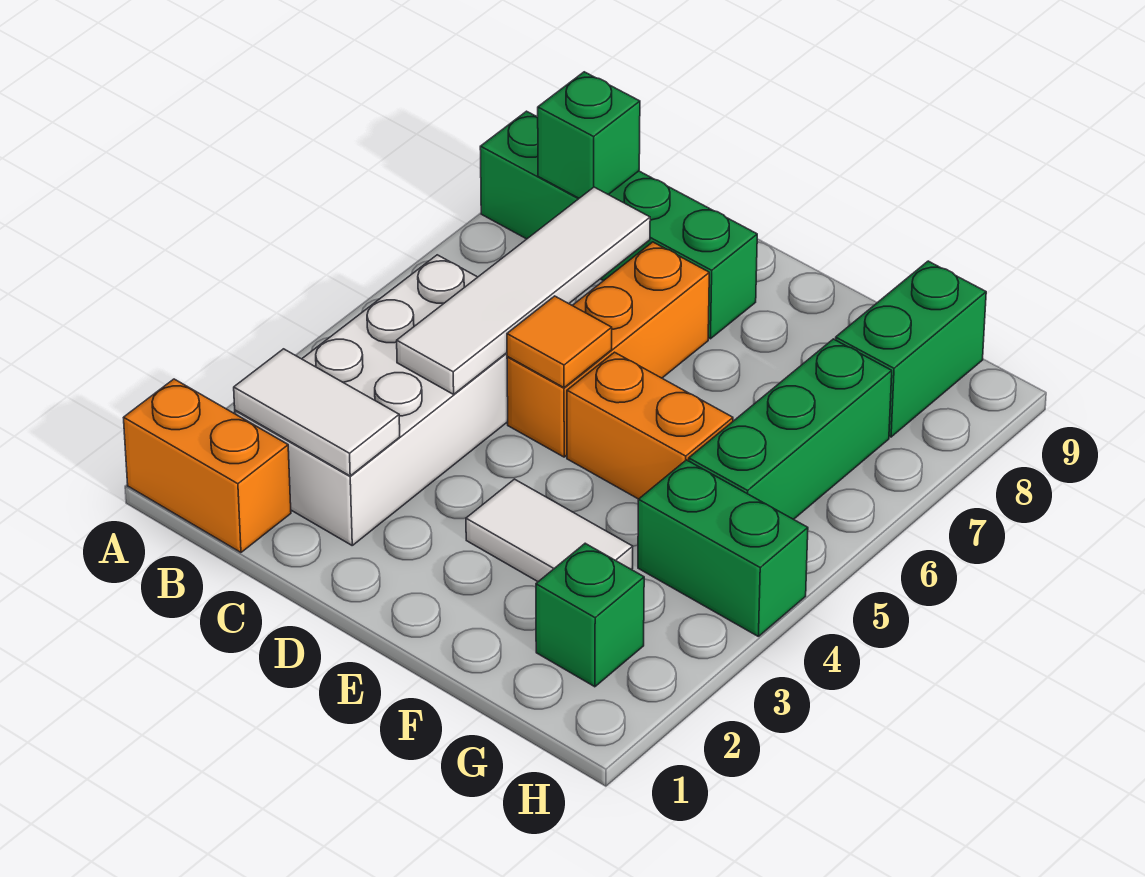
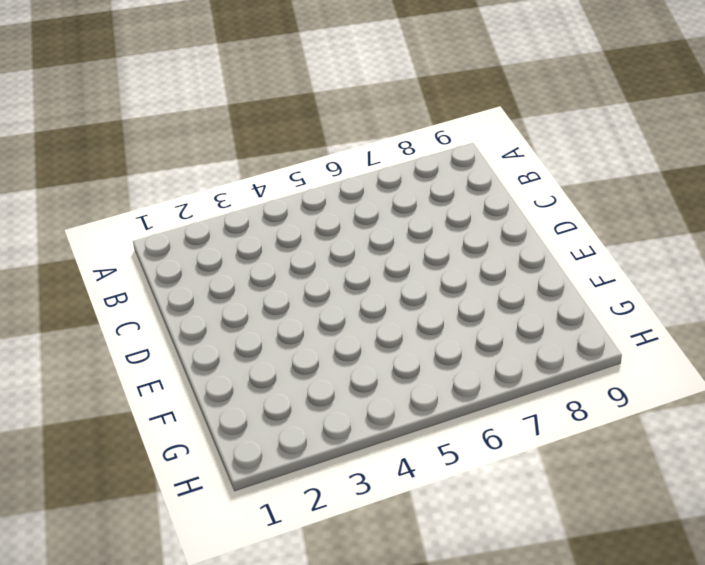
none -> orange 1x2 brick [123,379,291,552]
none -> green 1x4 brick [480,111,757,339]
none -> white 2x4 brick [235,255,508,545]

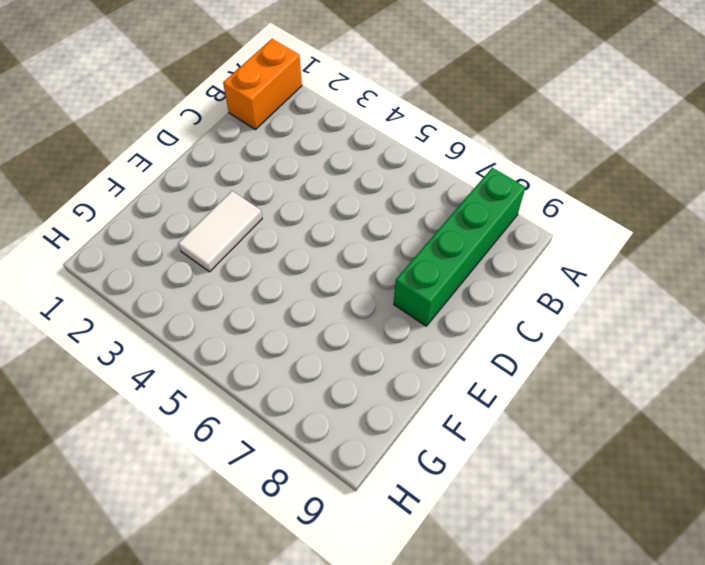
none -> white 2x4 brick [235,255,508,545]
none -> orange 1x3 brick [507,242,709,457]
none -> orange 1x2 brick [567,352,733,499]

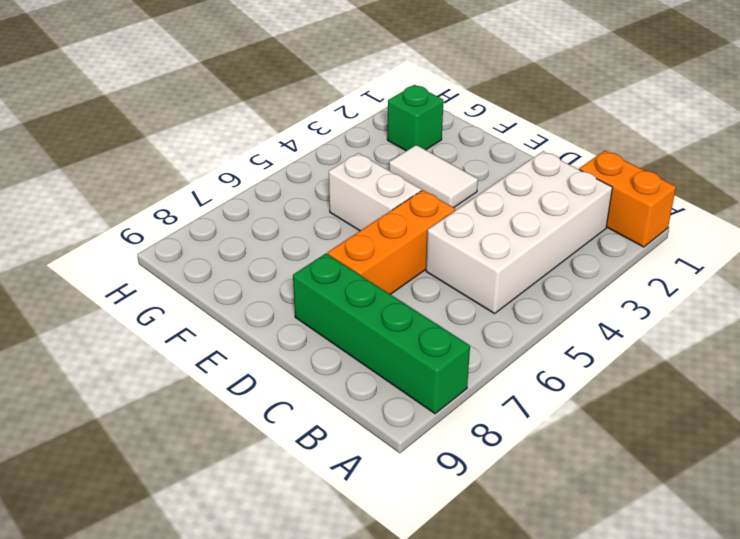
white 1x2 brick [329,153,421,231] -> orange 1x2 brick [567,352,733,499]
none -> green 1x2 brick [638,460,808,636]
none -> green 1x3 brick [689,339,892,519]
none -> green 1x2 brick [836,261,986,437]

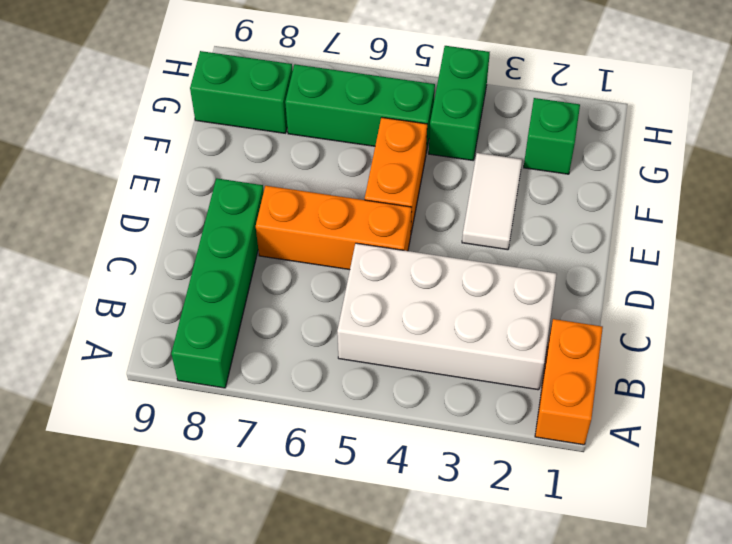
none -> white 1x2 tile [234,349,400,476]
none -> green 1x1 brick [538,72,640,198]
none -> white 1x4 tile [397,187,650,394]

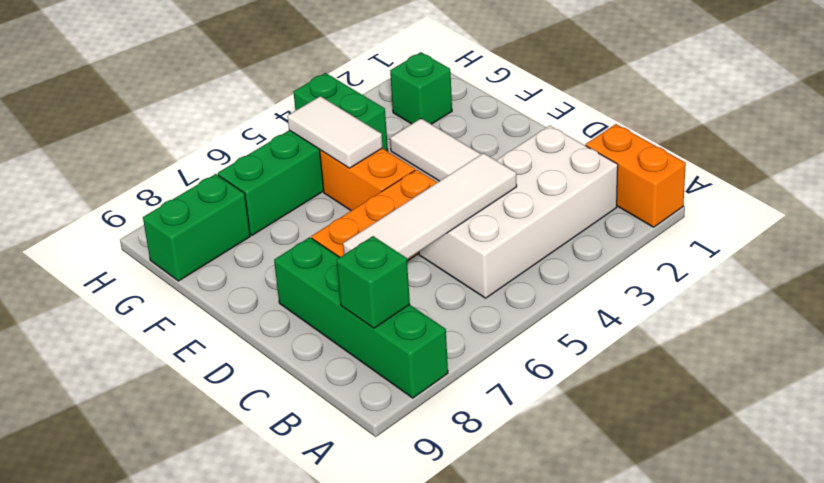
white 1x2 tile [287,96,383,168] -> white 1x2 tile moved to [234,349,400,476]
none -> orange 1x1 tile [507,296,612,388]

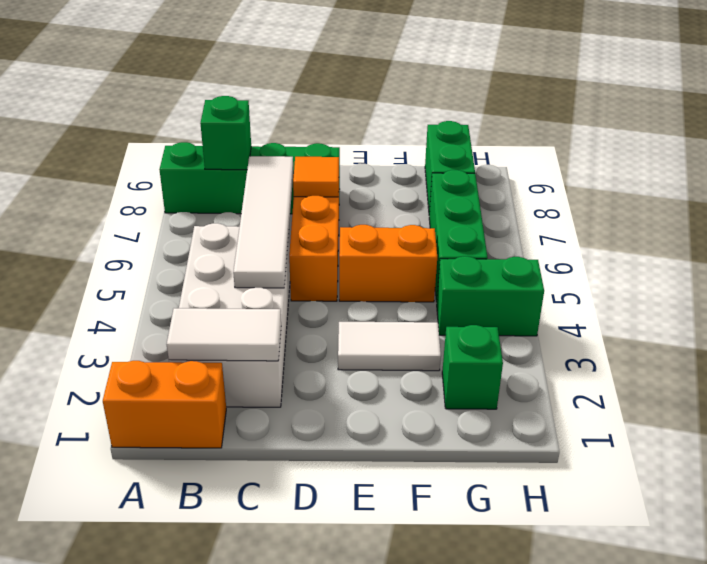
orange 1x1 tile [293,157,339,197] -> orange 1x1 tile moved to [507,296,612,388]

